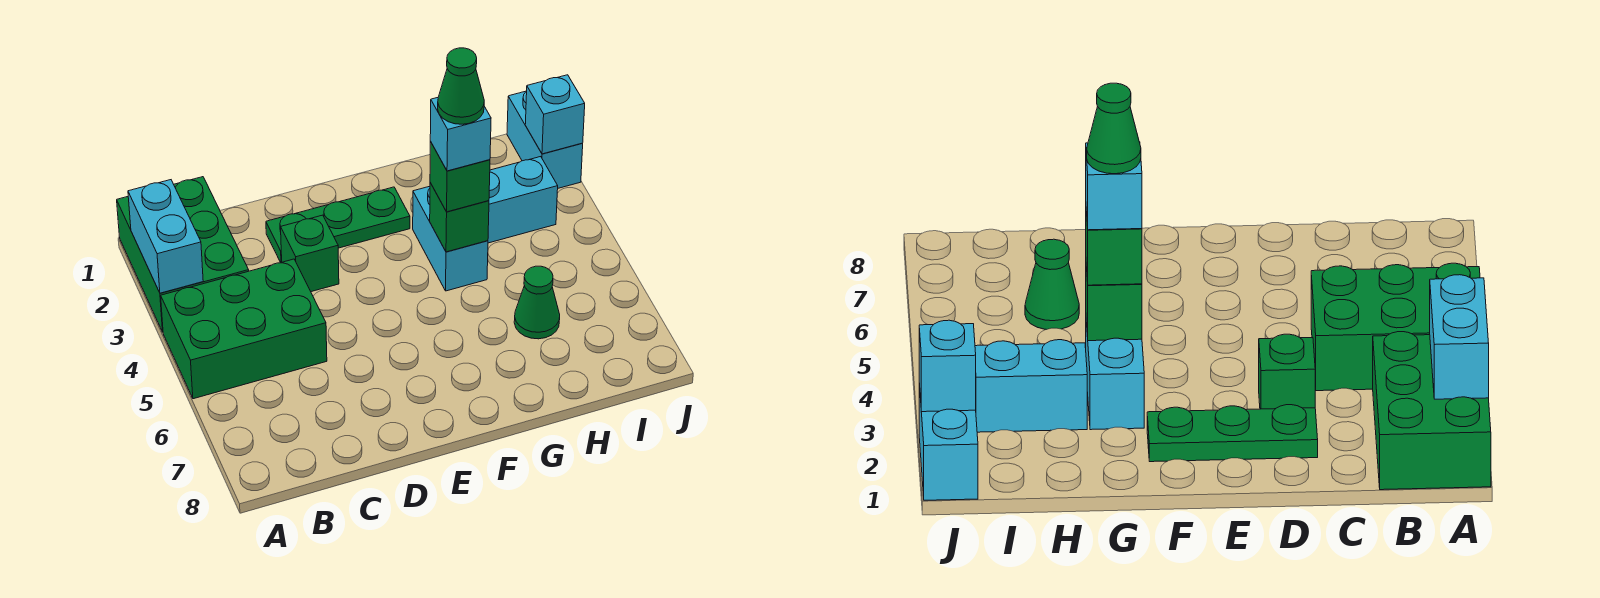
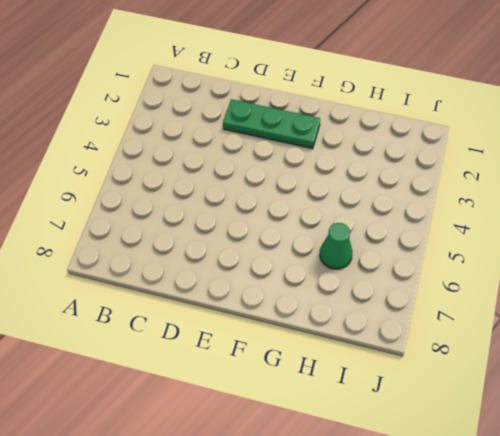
none -> green 2x3 brick [117,177,249,332]
none -> green 2x3 brick [161,259,327,399]
none -> green 1x1 brick [281,215,339,292]

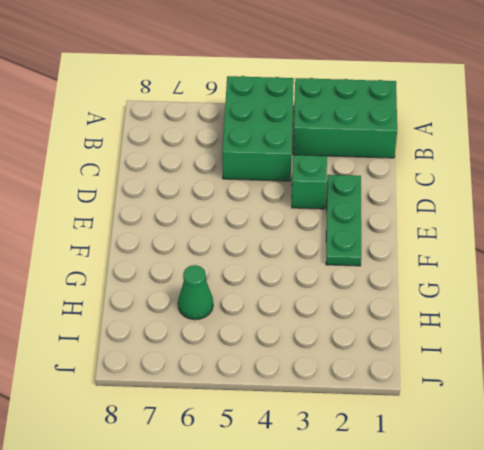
none -> cyan 1x2 brick [413,186,488,291]
none -> cyan 1x2 brick [488,157,558,243]
none -> cyan 1x2 brick [507,91,583,188]

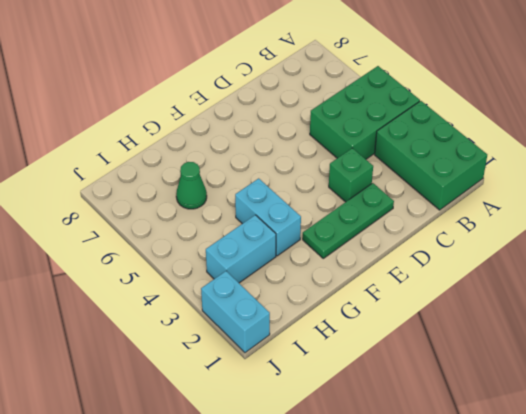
none -> cyan 1x2 brick [128,180,203,293]
none -> green 1x1 brick [430,183,489,252]
none -> cyan 1x1 brick [525,75,585,154]

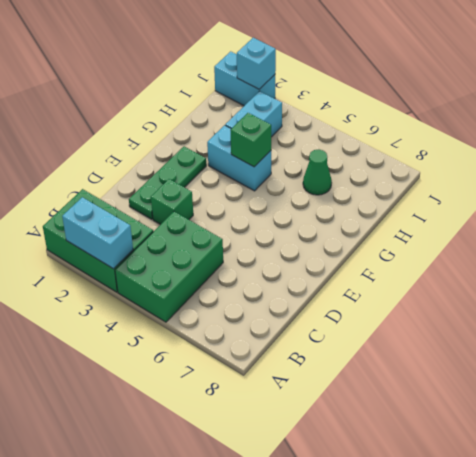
none -> green 1x1 brick [430,141,490,212]
none -> cyan 1x1 brick [430,98,491,171]
none -> green 1x1 cone [438,48,484,124]

